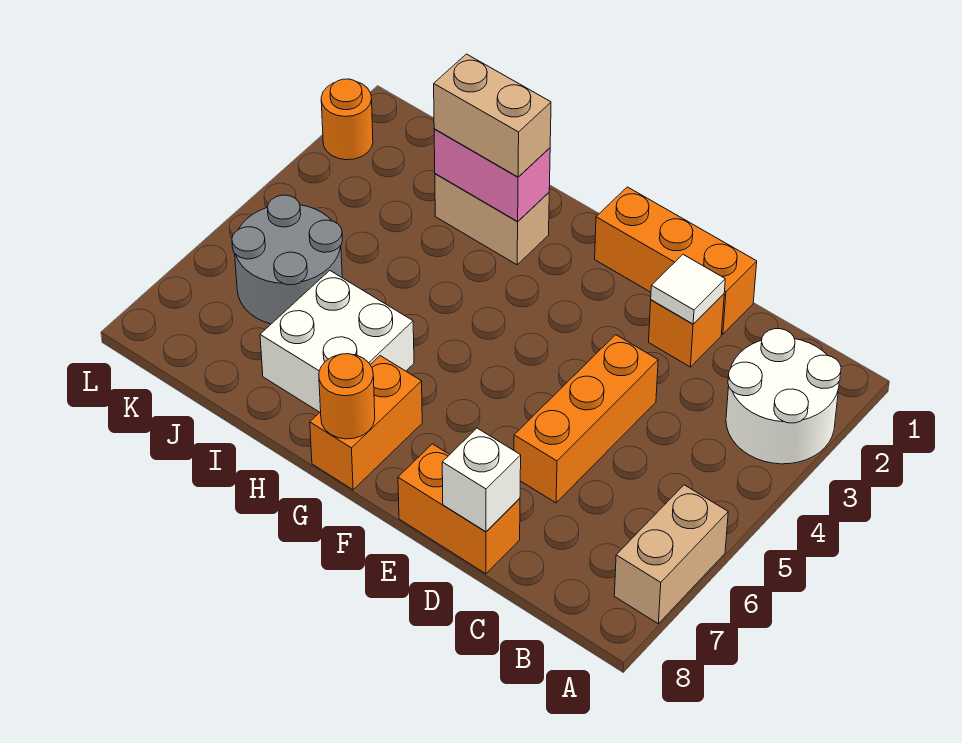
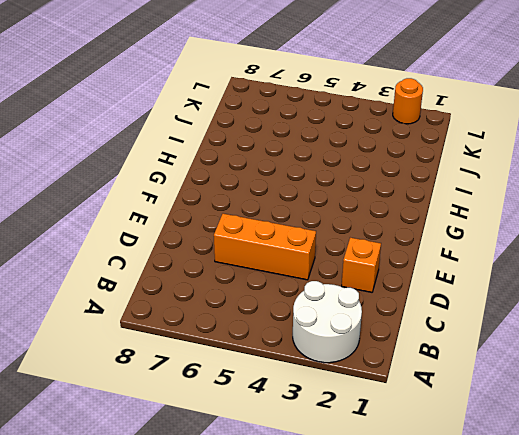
none -> tan 1x2 brick [614,485,728,624]
none -> orange 1x3 brick [595,187,757,334]
none -> orange 1x2 brick [398,444,520,574]

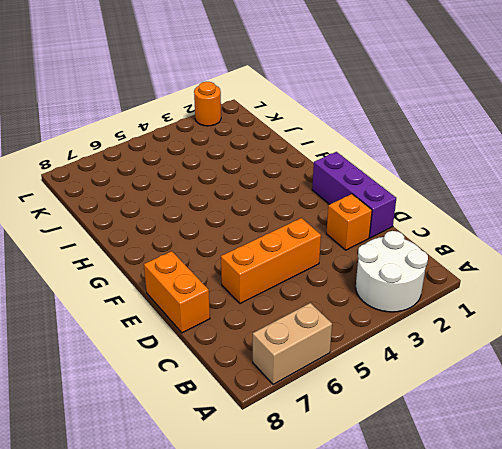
purple 1x3 brick [312,152,396,238] -> orange 1x3 brick [595,187,757,334]
none -> orange 1x2 brick [310,356,422,490]
none -> tan 1x2 brick [435,174,549,265]
none -> white 2x2 brick [260,271,414,412]

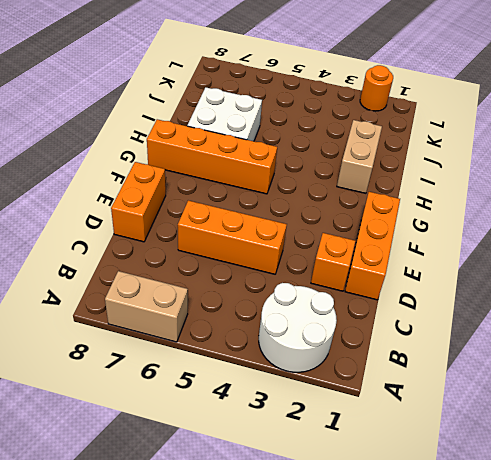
orange 1x4 brick [147,119,277,194] -> orange 1x2 brick [310,356,422,490]
none -> grey 2x2 round brick [232,195,342,324]
none -> white 1x1 tile [651,255,725,324]
none -> white 1x1 brick [442,428,521,532]

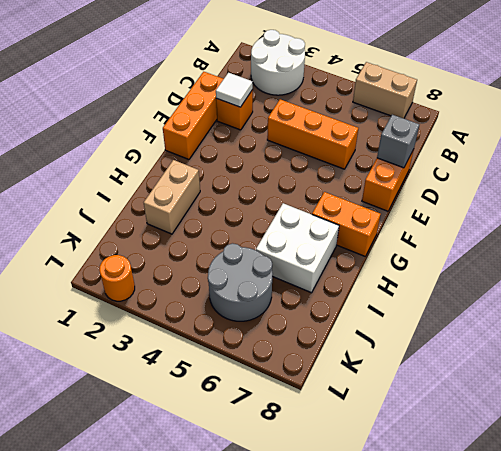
grey 1x1 brick [377,115,420,168] -> white 1x1 brick [442,428,521,532]
none -> orange 1x1 round brick [319,354,375,439]
none -> pink 1x2 brick [434,129,550,221]
none -> tan 1x2 brick [434,54,551,177]

